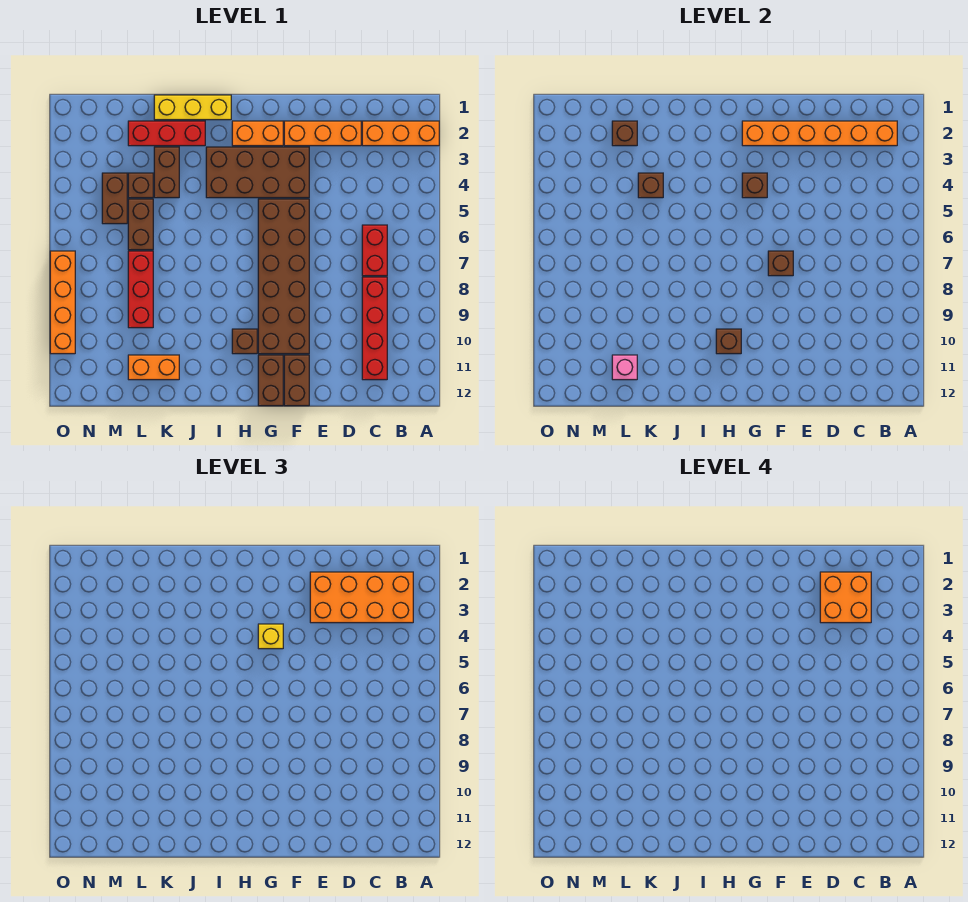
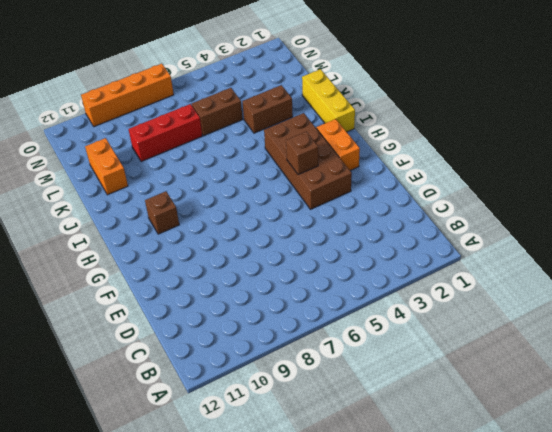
none -> orange 1x3 brick [362,121,439,146]
none -> red 1x2 brick [362,225,387,276]
none -> red 1x4 brick [362,277,387,380]

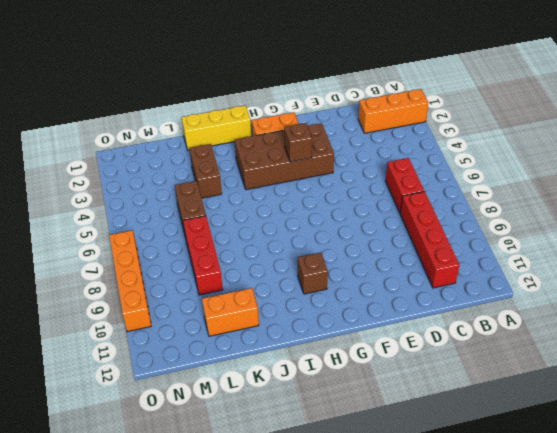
none -> orange 1x3 brick [284,121,361,146]
none -> brown 2x6 brick [258,199,309,354]
none -> brown 1x2 brick [284,355,309,406]

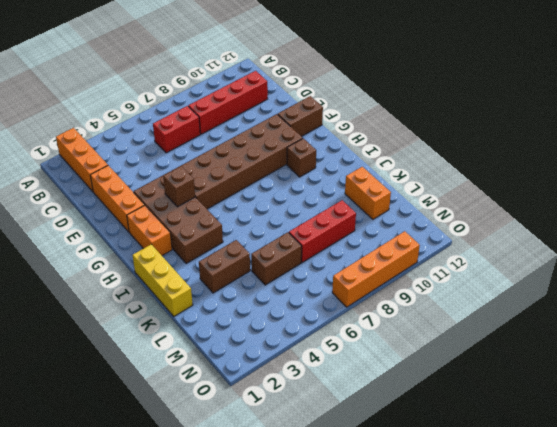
none -> brown 1x2 brick [258,355,283,406]
none -> red 1x3 brick [128,121,205,146]
none -> brown 1x1 brick [128,173,153,198]

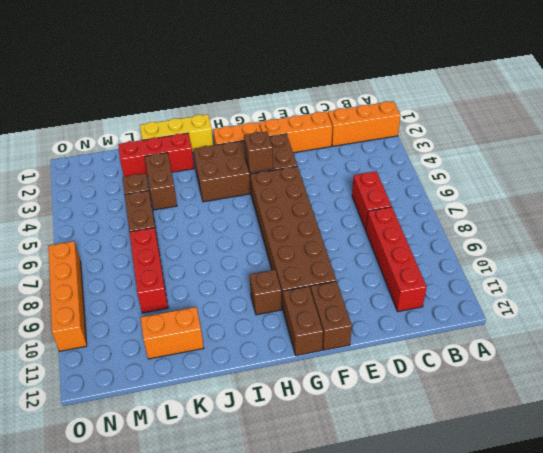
none -> brown 1x2 brick [102,173,127,224]
none -> orange 1x6 brick [742,121,897,146]
none -> brown 1x1 brick [768,251,793,276]

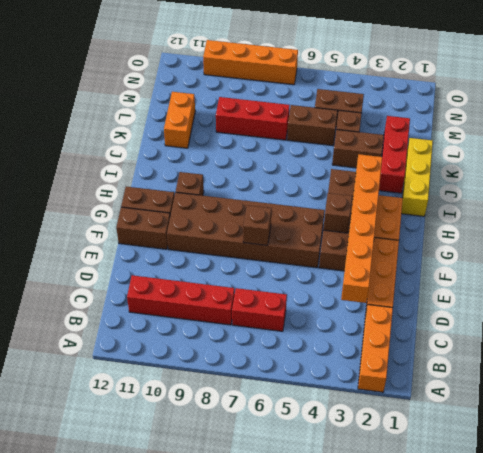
orange 1x6 brick [341,154,382,303] -> orange 1x6 brick moved to [742,121,897,146]
none -> brown 1x1 brick [716,329,741,354]
none -> brown 1x1 brick [638,173,663,198]
none -> brown 1x1 brick [612,121,637,146]

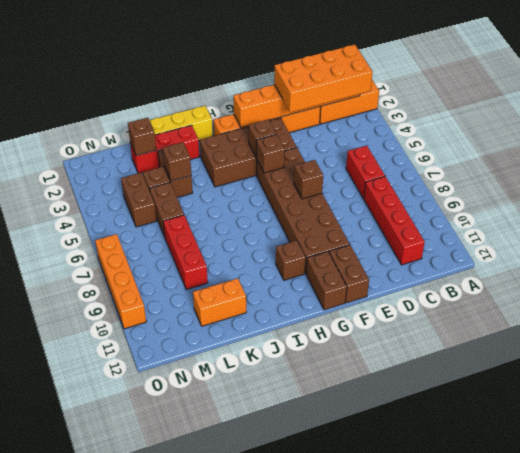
brown 1x1 brick [256,134,285,173] -> brown 1x1 brick moved to [716,329,741,354]
none -> pink 1x1 brick [612,355,637,380]
none -> yellow 1x1 brick [258,624,283,649]
none -> orange 2x2 brick [820,572,871,623]

